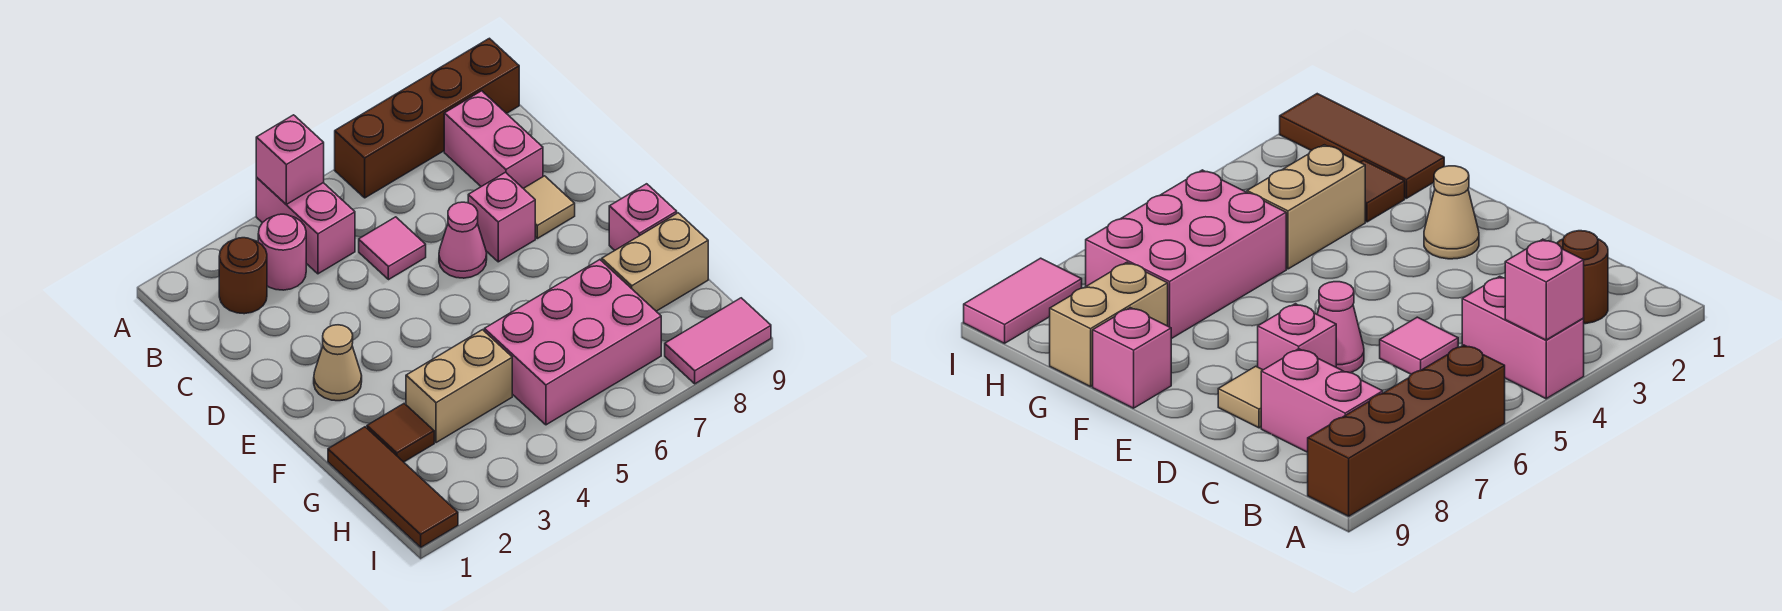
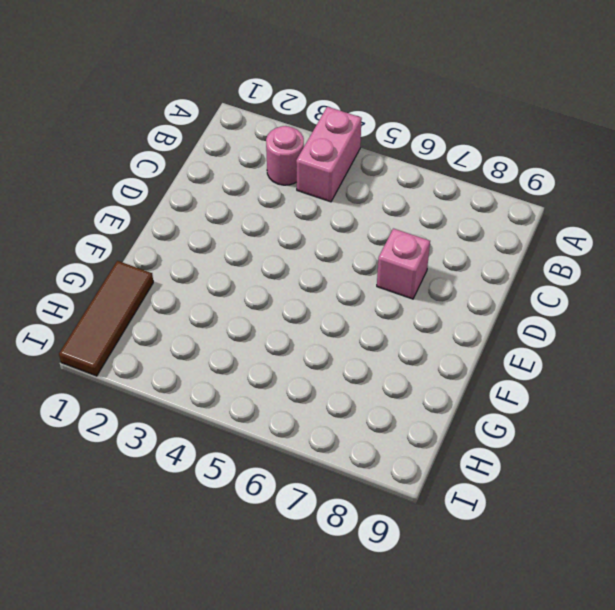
none -> brown 1x4 brick [335,38,519,198]
none -> brown 1x1 round brick [219,238,267,314]
none -> pink 1x2 brick [444,91,543,188]

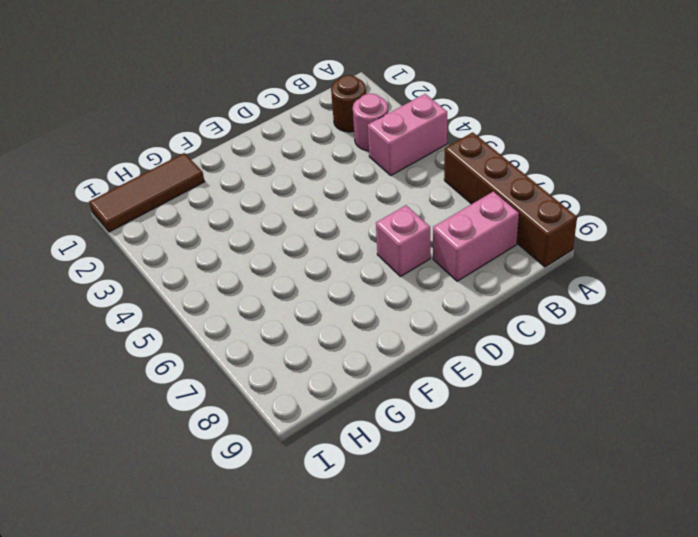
none -> pink 1x1 tile [359,217,426,280]
none -> pink 1x1 cone [439,202,487,278]
none -> tan 1x1 tile [523,176,575,238]

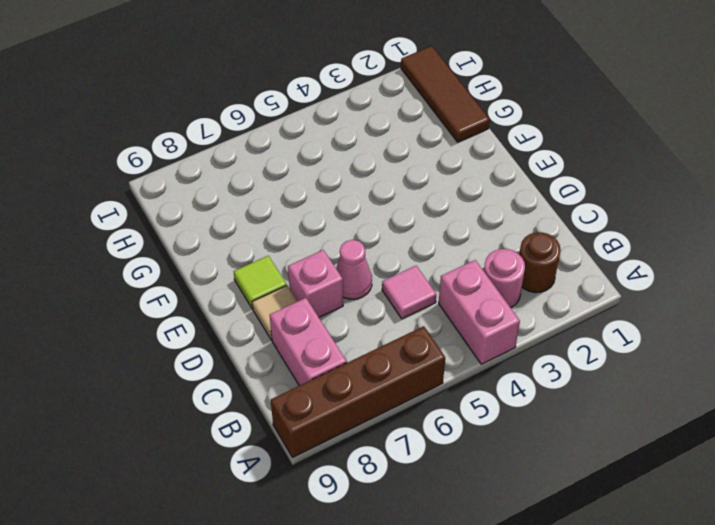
lime 1x1 tile [234,256,287,309] -> none
none -> tan 1x1 cone [314,325,362,401]
none -> pink 1x1 brick [609,184,677,250]
none -> brown 1x1 tile [367,403,434,462]

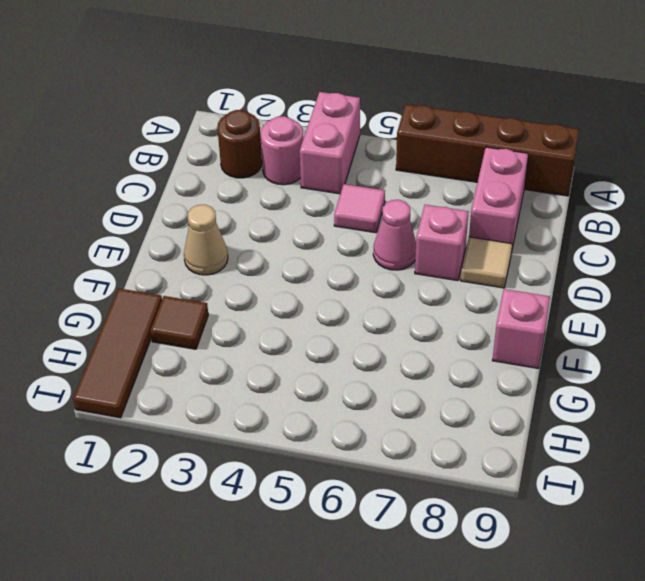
none -> tan 1x2 brick [406,330,512,443]
none -> pink 2x3 brick [484,260,661,425]
none -> tan 1x2 brick [602,213,708,311]

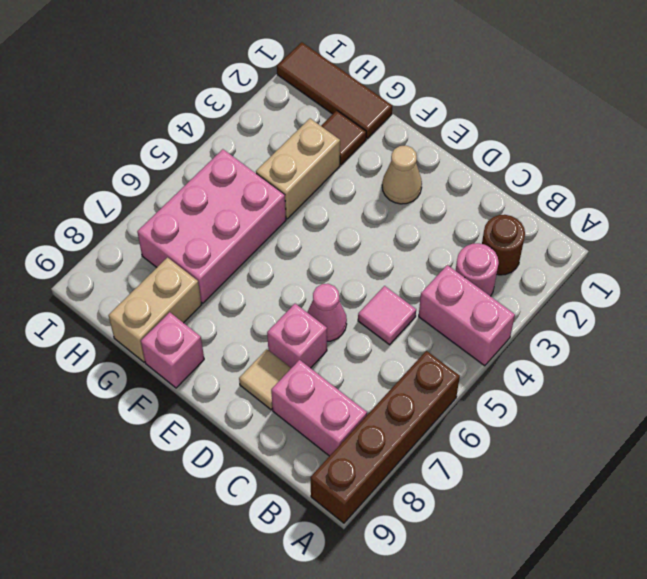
none -> pink 1x2 tile [665,298,771,384]
none -> pink 1x1 brick [256,115,324,204]

